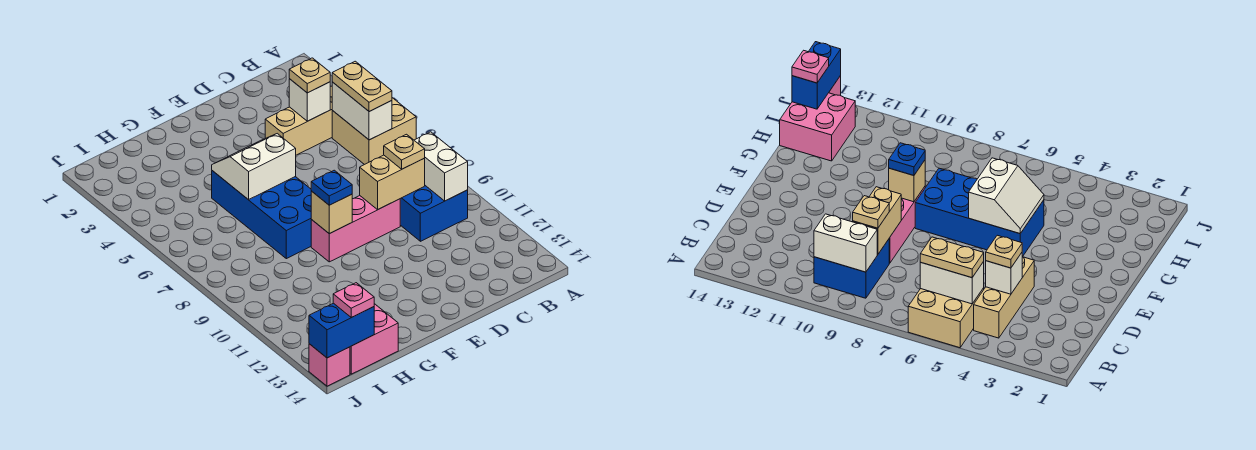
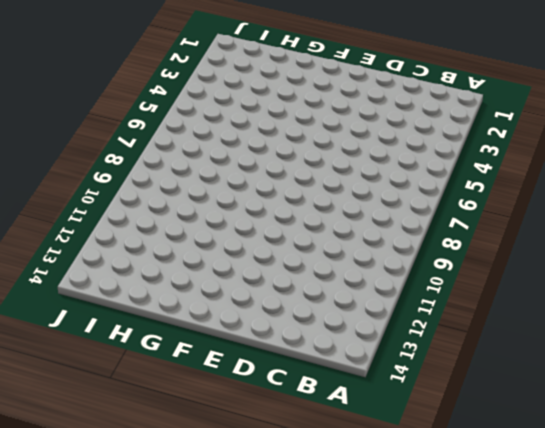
none -> tan 2x2 brick [332,98,416,165]
none -> tan 1x3 brick [265,86,332,155]
none -> blue 2x2 brick [400,186,468,241]

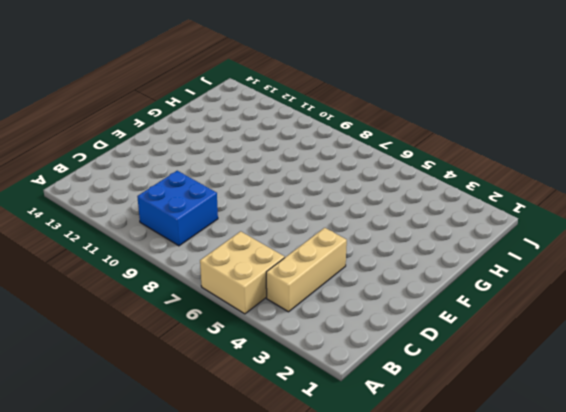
none -> pink 1x3 brick [311,196,400,262]
none -> blue 2x4 brick [212,171,311,259]
none -> pink 2x2 brick [350,304,398,374]

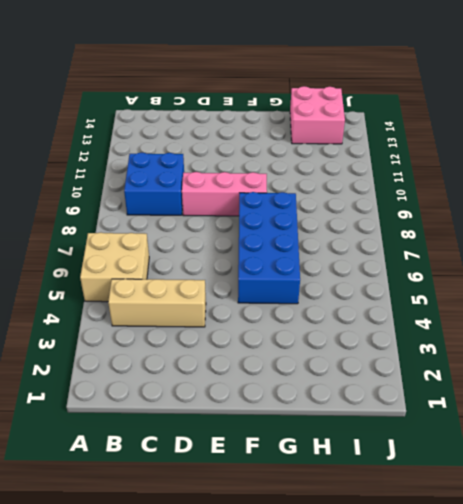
none -> pink 1x1 brick [309,344,350,386]
none -> white 1x2 brick [332,82,392,140]
none -> white 1x2 brick [414,132,468,201]

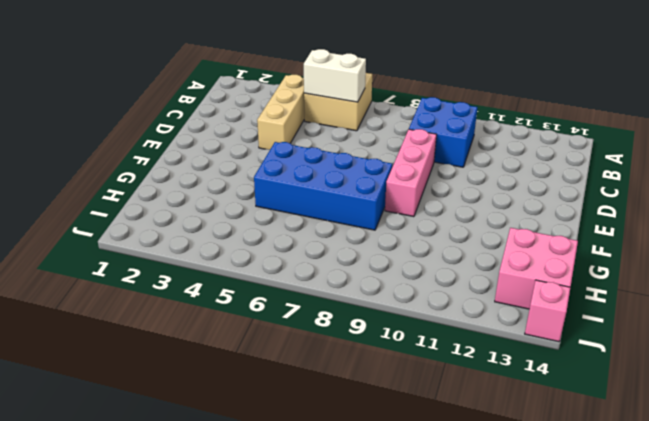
none -> white 1x2 brick [414,132,468,201]
none -> white 1x1 brick [289,79,330,121]
none -> tan 1x2 brick [360,155,425,209]

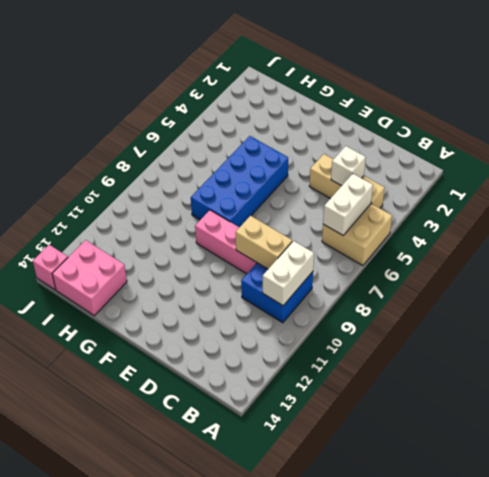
none -> white 2x2 slope [212,134,296,200]
none -> tan 1x1 brick [311,191,352,234]
none -> blue 1x2 brick [309,303,374,358]

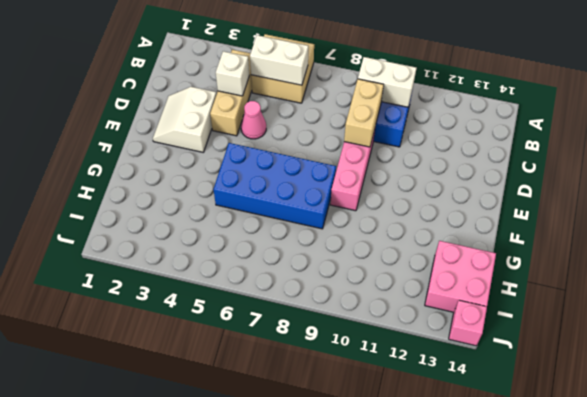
white 2x2 slope [153,87,217,152] -> white 2x2 slope moved to [212,134,296,200]
pink 1x1 cone [241,101,266,139] -> none
none -> tan 1x1 brick [311,191,352,234]
none -> blue 1x2 brick [309,303,374,358]
none -> tan 1x2 plate [332,61,392,112]

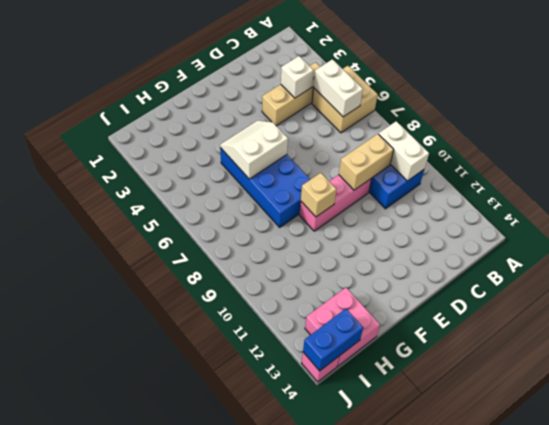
none -> tan 1x2 plate [332,61,392,112]
none -> tan 1x1 plate [289,58,330,93]
none -> tan 1x1 plate [384,134,425,169]

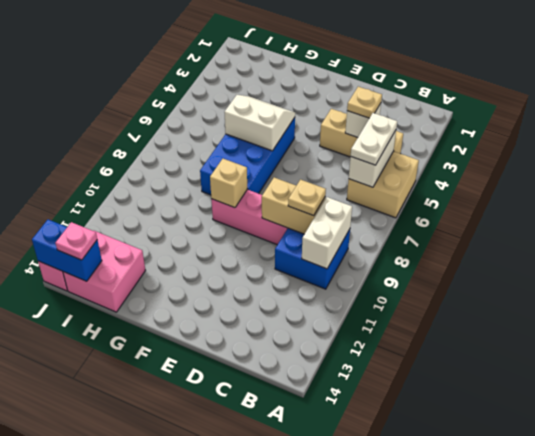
white 1x2 plate [351,113,397,165] -> tan 1x2 plate [332,61,392,112]
none -> blue 1x1 plate [311,170,352,205]

